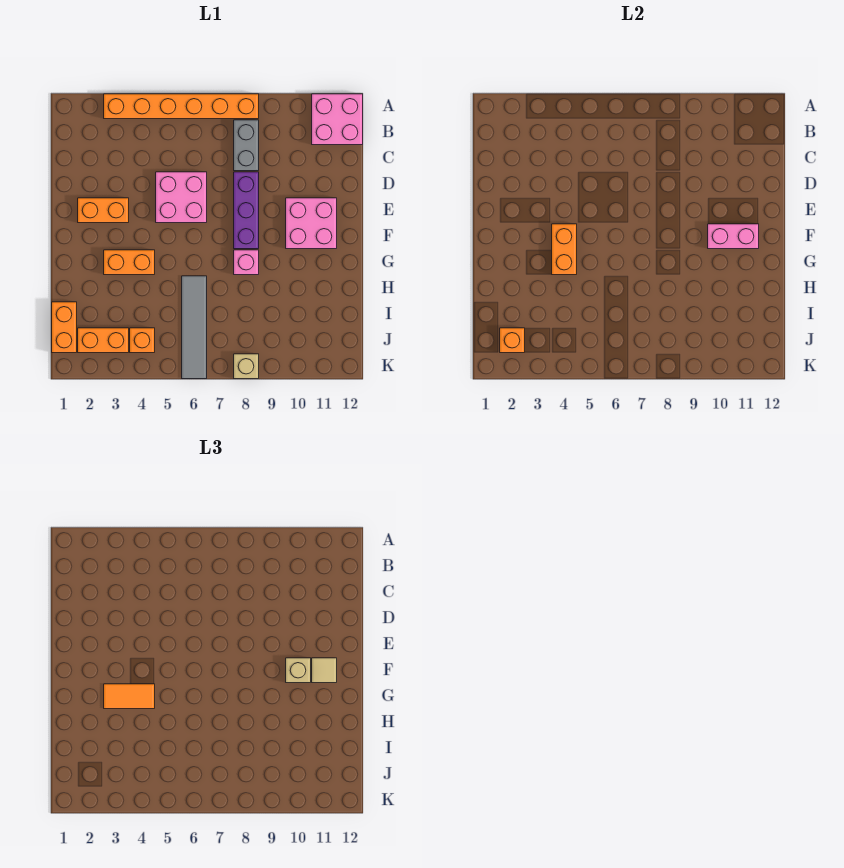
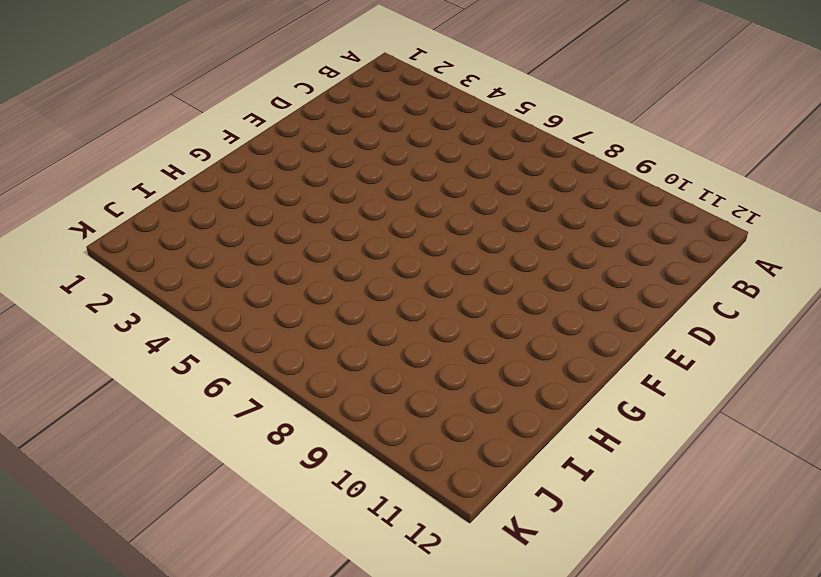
none -> orange 1x6 brick [104,94,259,119]
none -> pink 2x2 brick [312,94,363,145]
none -> grey 1x2 brick [234,120,259,171]

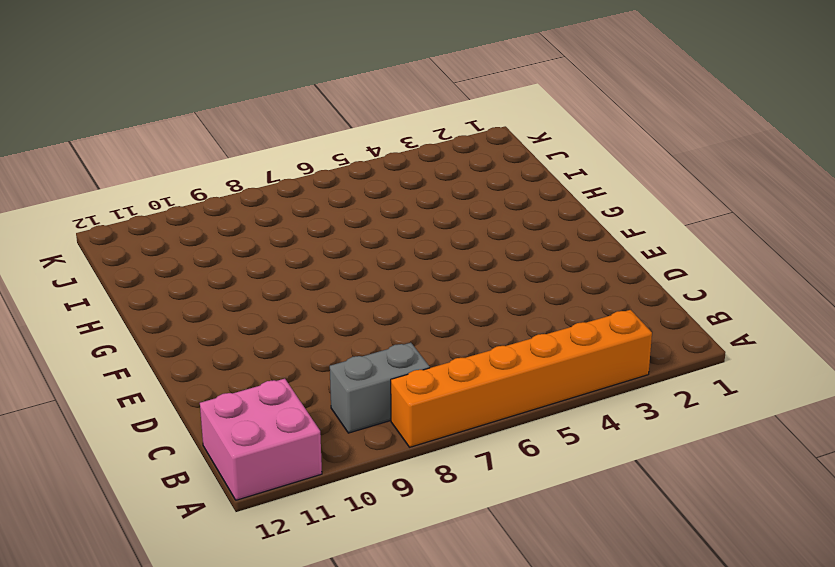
grey 1x2 brick [330,343,430,433] -> grey 1x2 brick turned to [234,120,259,171]
none -> pink 2x2 brick [156,172,207,223]
none -> purple 1x3 brick [234,172,259,249]
none -> orange 1x2 brick [78,198,129,223]

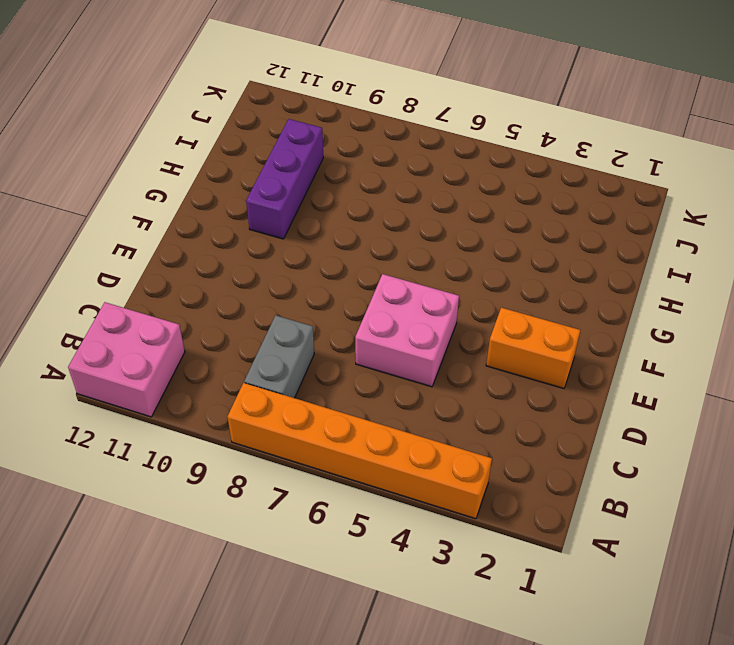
purple 1x3 brick [246,119,323,239] -> purple 1x3 brick moved to [234,172,259,249]
none -> pink 2x2 brick [286,198,337,249]
none -> orange 1x2 brick [104,250,155,275]
none -> pink 1x1 brick [234,250,259,275]

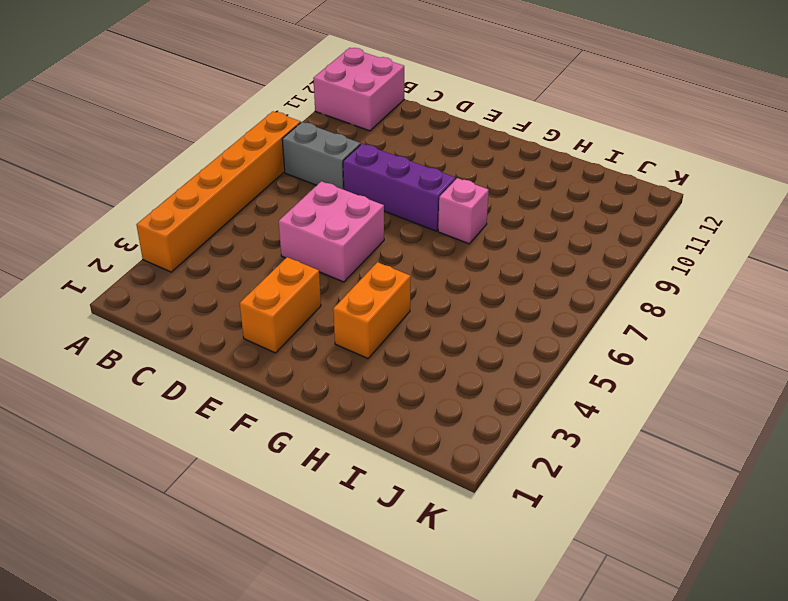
none -> pink 2x2 brick [286,198,337,249]
none -> grey 1x4 tile [182,276,207,379]
none -> orange 1x2 brick [52,302,77,353]

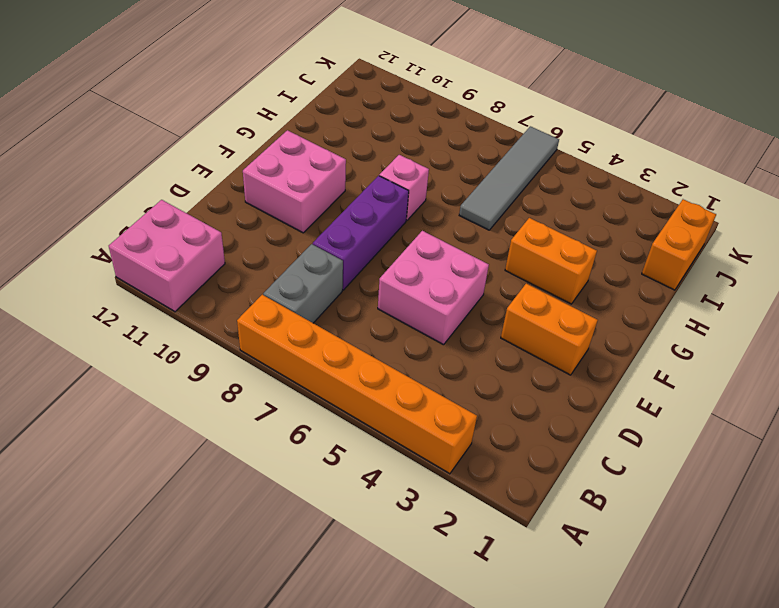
none -> orange 1x2 brick [78,328,129,353]
none -> orange 1x1 brick [130,328,155,353]
none -> tan 1x1 brick [234,354,259,379]

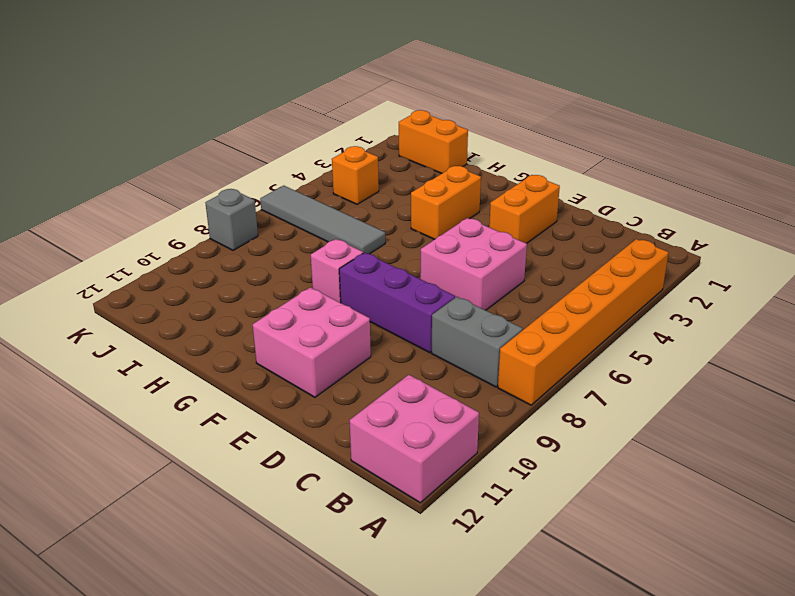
grey 1x1 brick [206,189,258,250] -> tan 1x1 brick [234,354,259,379]
none -> orange 1x2 brick [78,328,129,353]
none -> orange 1x2 brick [552,224,577,275]
none -> pink 1x2 brick [708,224,759,249]

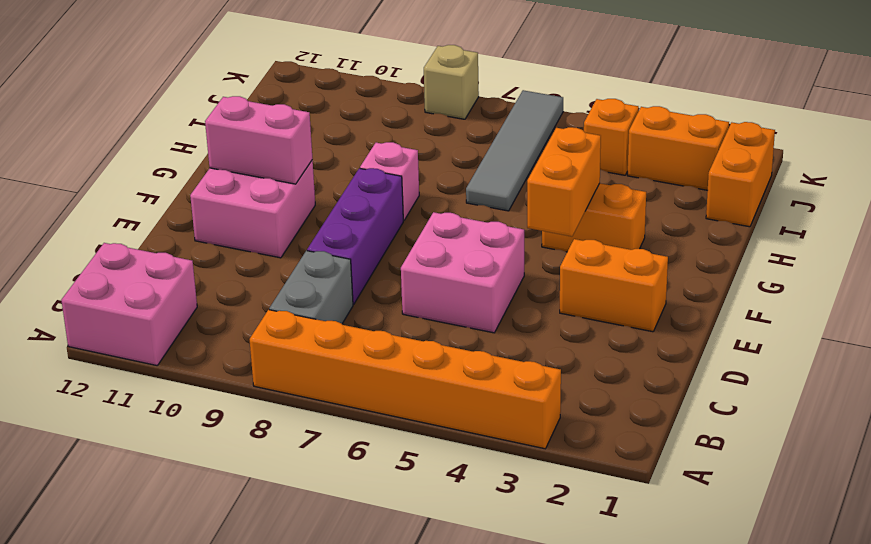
none -> orange 1x1 brick [500,328,525,353]
none -> tan 1x1 brick [286,658,311,683]
none -> tan 1x1 tile [312,658,337,683]

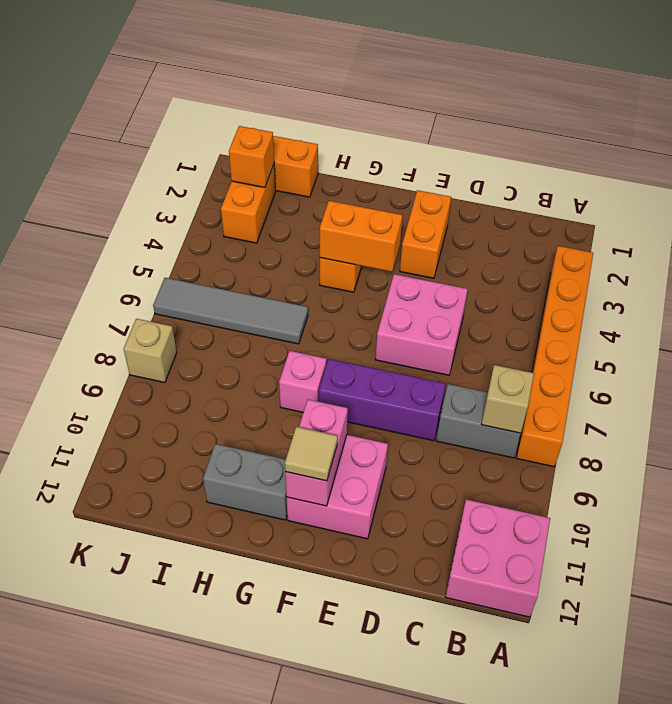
tan 1x1 brick [481,365,534,433] -> tan 1x1 brick moved to [286,658,311,683]
grey 1x2 brick [203,444,287,520] -> none
none -> orange 1x1 brick [130,328,155,353]
none -> orange 1x2 tile [104,684,155,709]

